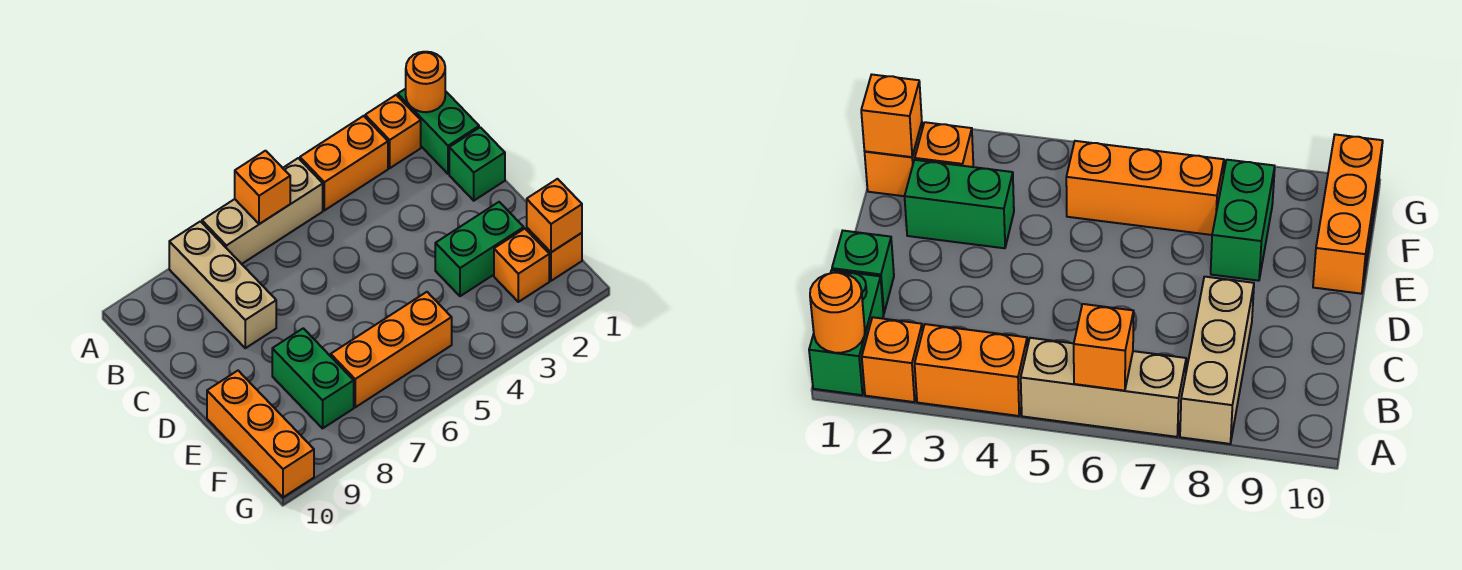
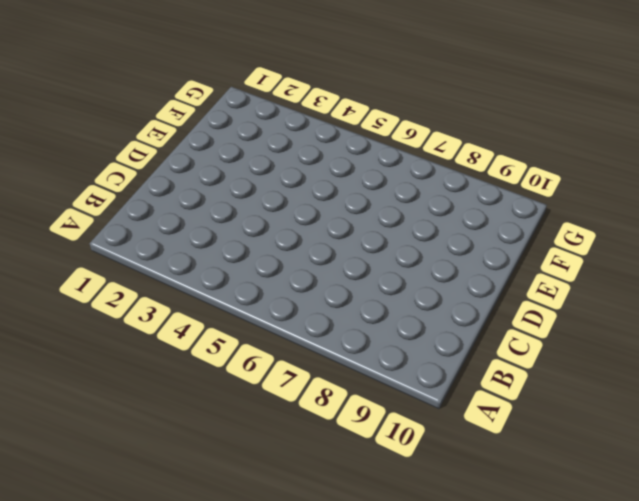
none -> green 1x2 brick [398,89,479,174]
none -> orange 1x1 brick [365,95,421,168]
none -> orange 1x2 brick [300,116,388,210]

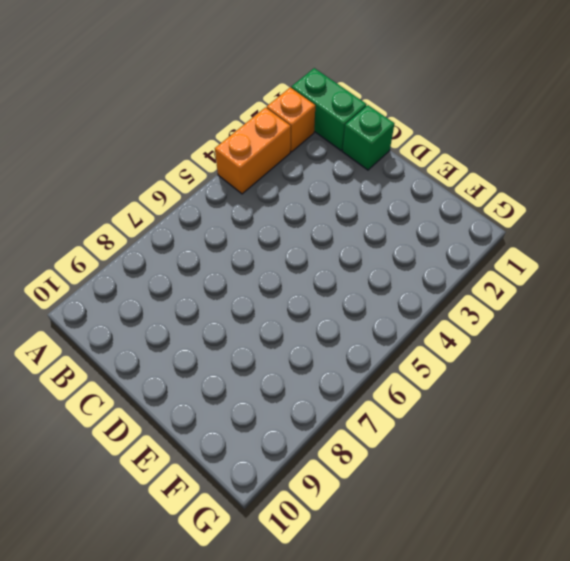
none -> tan 1x3 brick [202,158,323,264]
none -> tan 1x3 brick [169,221,276,348]
none -> green 1x2 brick [435,202,524,296]

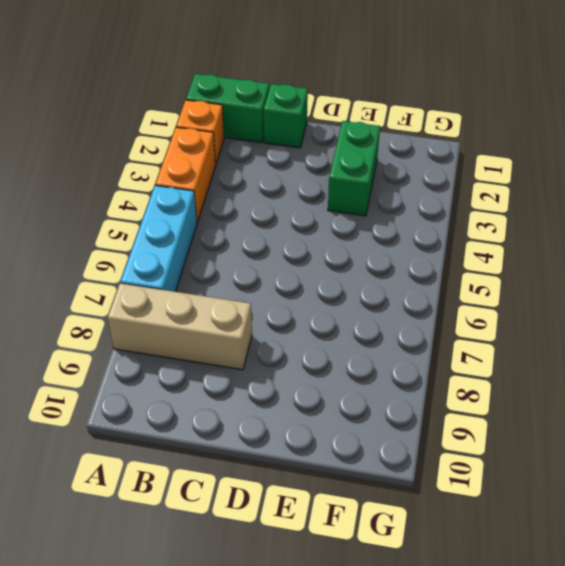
cyan 1x3 brick [121,185,197,292] -> tan 1x3 brick [202,158,323,264]
none -> green 1x2 brick [272,328,354,428]
none -> orange 1x3 brick [207,371,314,497]
none -> orange 1x1 brick [527,228,582,281]

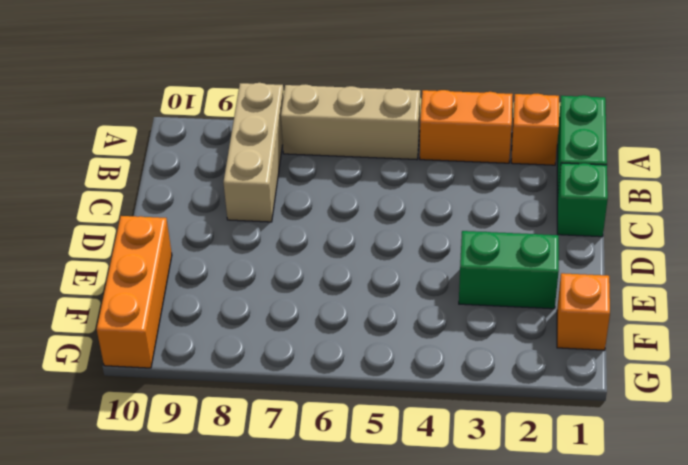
none -> green 1x2 brick [272,328,354,428]
none -> orange 1x1 brick [494,229,549,302]
none -> orange 1x3 brick [331,292,452,407]

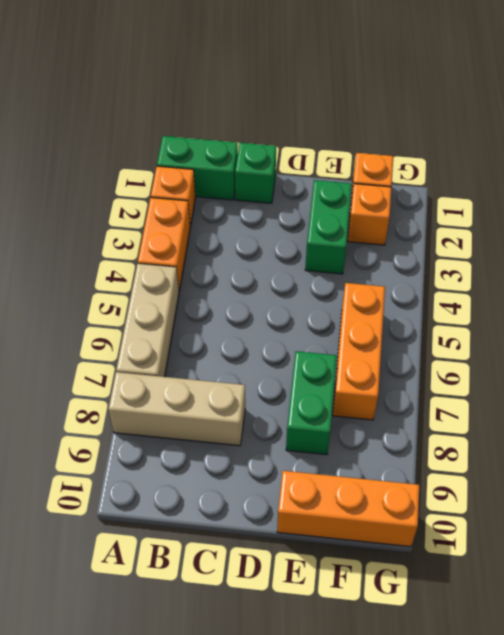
green 1x2 brick [286,351,337,455] -> green 1x2 brick turned to [272,328,354,428]
none -> orange 1x1 round brick [406,52,445,112]
none -> orange 1x1 brick [235,151,290,224]
none -> orange 1x1 brick [527,179,582,252]

